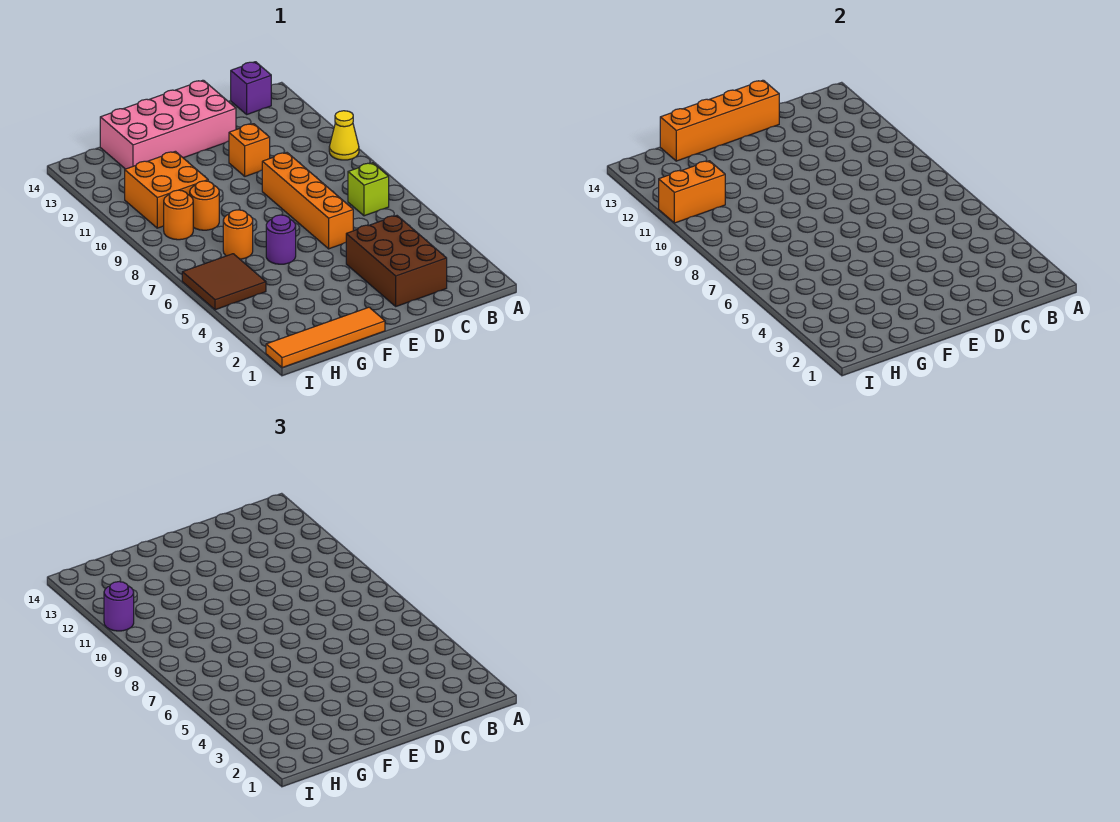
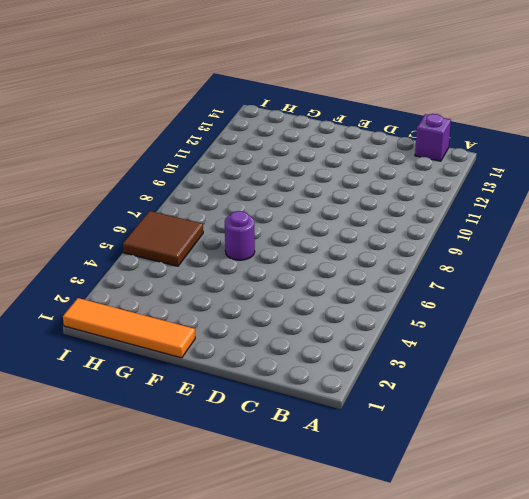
none -> yellow 1x1 cone [329,111,359,160]
none -> lime 1x1 brick [348,163,389,216]
none -> brown 2x3 brick [346,216,447,306]

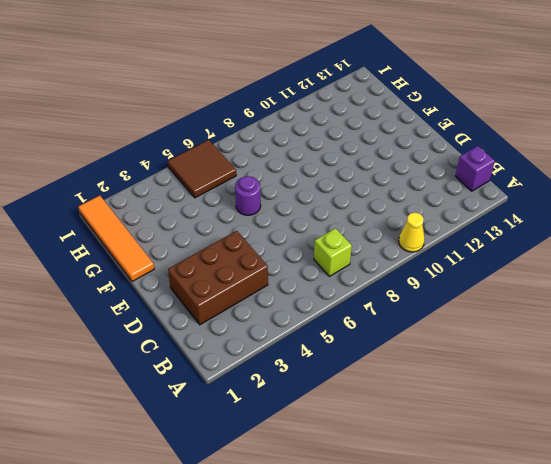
none -> orange 1x4 brick [262,153,353,249]
none -> orange 1x1 brick [229,124,270,176]
none -> pink 2x4 brick [100,80,236,169]

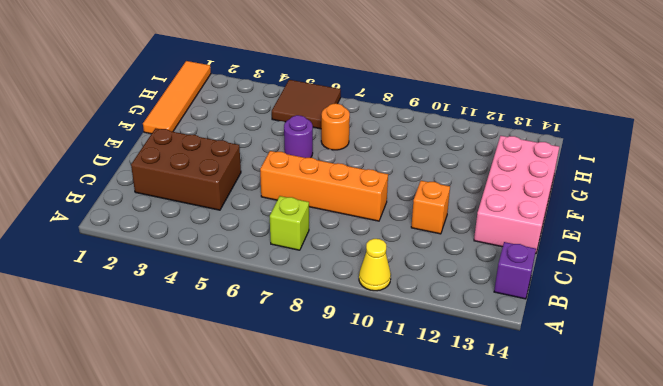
none -> orange 1x1 round brick [190,181,219,230]
none -> orange 2x2 brick [125,151,208,228]
none -> orange 1x1 round brick [164,190,193,240]

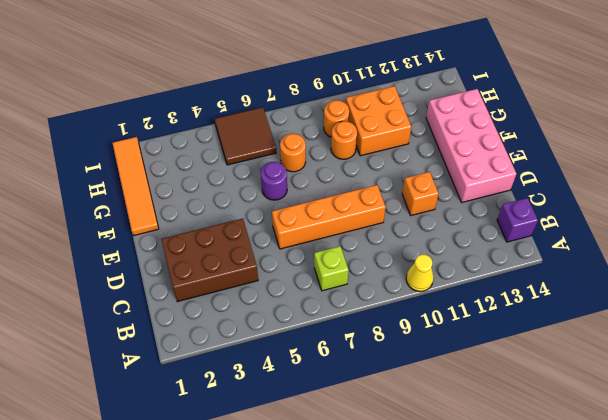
none -> orange 1x4 brick [660,80,779,161]
none -> orange 1x2 brick [659,161,725,223]
none -> purple 1x1 round brick [104,582,134,631]

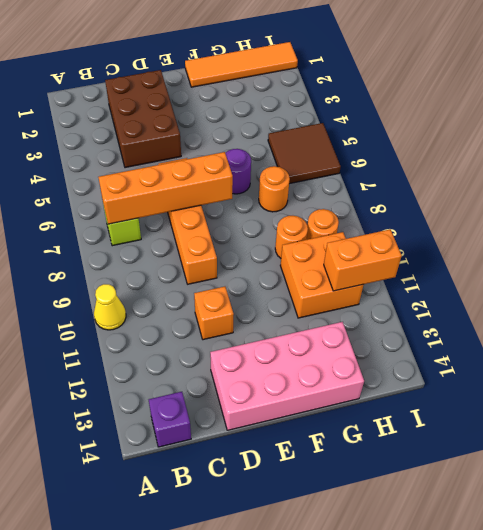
orange 1x4 brick [98,152,233,224] -> orange 1x4 brick moved to [660,80,779,161]
none -> purple 1x1 round brick [104,582,134,631]

